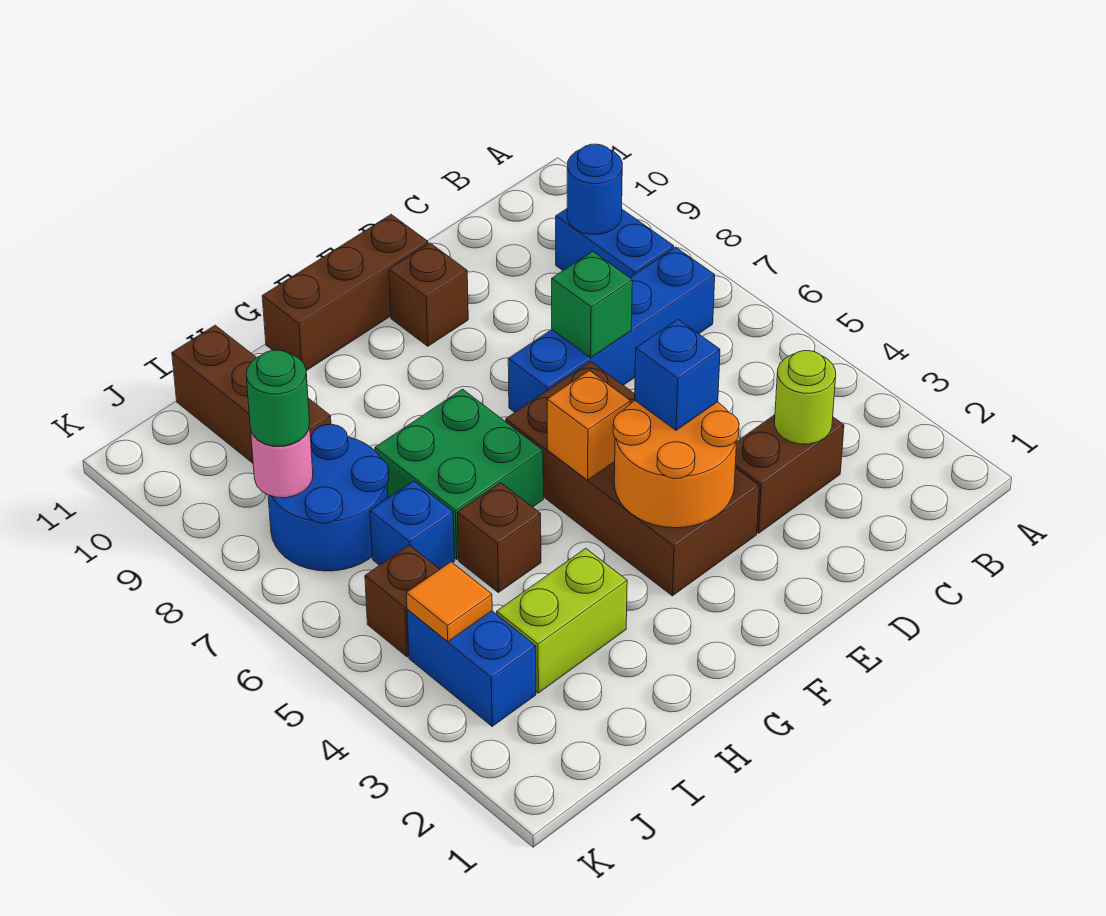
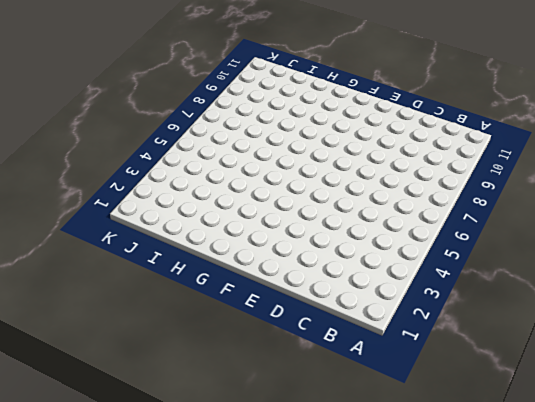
none -> blue 1x4 brick [508,247,715,412]
none -> blue 1x2 brick [556,209,674,278]
none -> brown 1x2 brick [735,415,844,533]

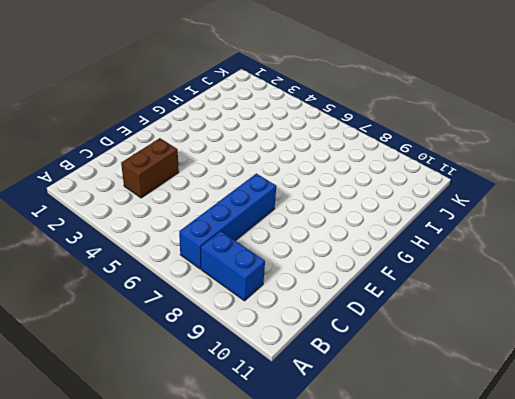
none -> brown 2x4 brick [506,361,759,596]
none -> brown 1x1 brick [389,243,468,346]
none -> brown 1x3 brick [262,215,428,371]

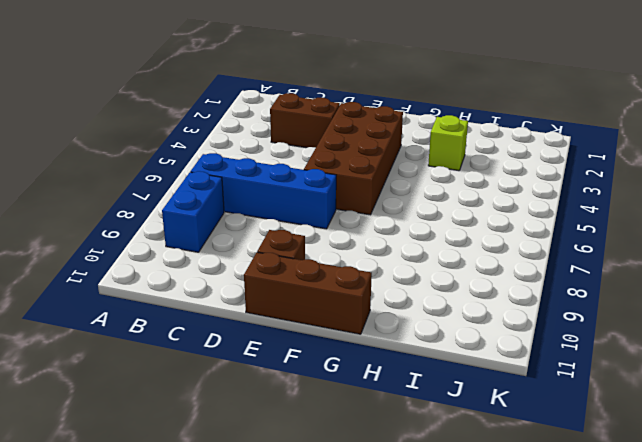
lime 1x1 brick [428,115,468,171] -> lime 1x2 brick [497,548,627,693]
none -> green 2x2 brick [375,389,543,559]
none -> brown 1x1 brick [457,483,541,593]
none -> blue 1x1 brick [370,481,455,569]

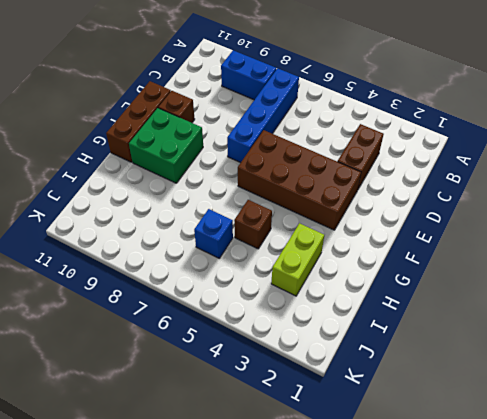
green 2x2 brick [129,108,203,183] -> green 2x2 brick moved to [375,389,543,559]
none -> blue 2x2 round brick [268,424,389,571]
none -> brown 1x3 brick [172,325,331,463]
none -> blue 1x2 brick [407,609,536,726]

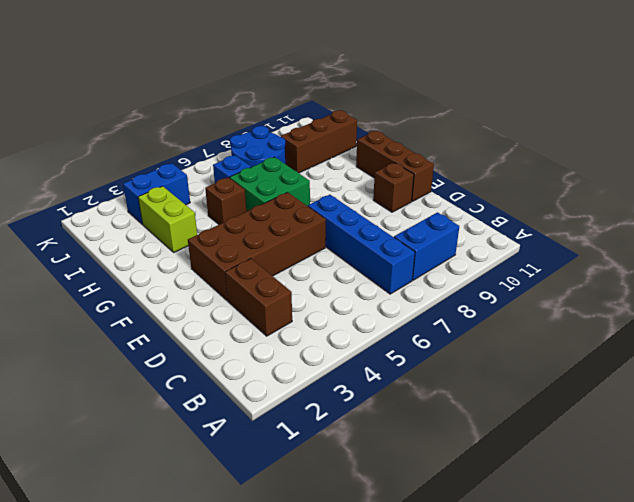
none -> brown 1x1 brick [365,545,440,657]
none -> blue 1x1 round brick [567,144,622,234]
none -> lime 1x1 round brick [775,351,836,444]

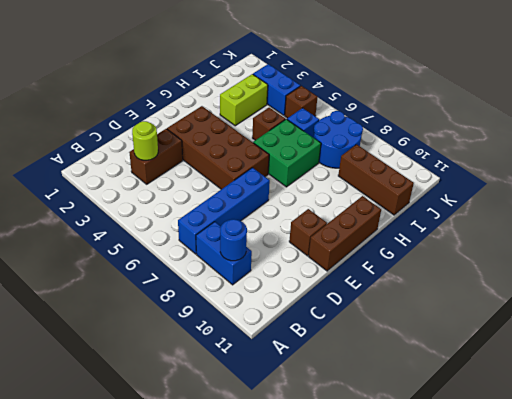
none -> green 1x1 brick [552,251,632,358]
none -> orange 2x2 round brick [613,401,739,528]
none -> orange 1x1 brick [547,371,630,480]

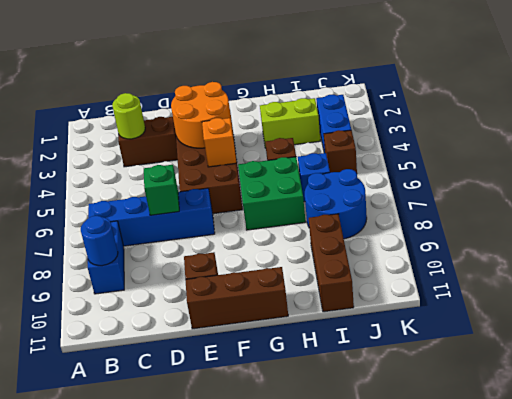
none -> orange 1x1 tile [406,562,492,642]
none -> pink 1x1 round brick [251,424,313,498]
none -> blue 1x1 brick [635,319,720,430]

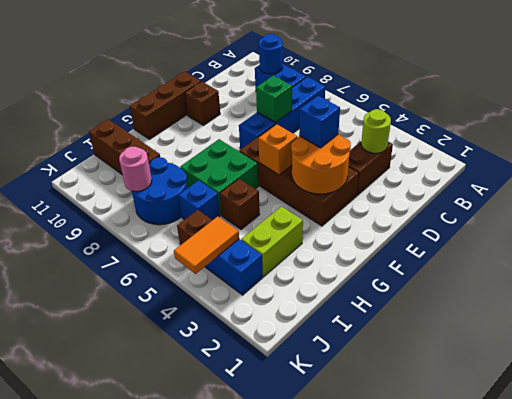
orange 1x2 tile [174,217,239,274] -> orange 1x1 tile [406,562,492,642]
none -> green 1x1 round brick [246,350,310,446]

